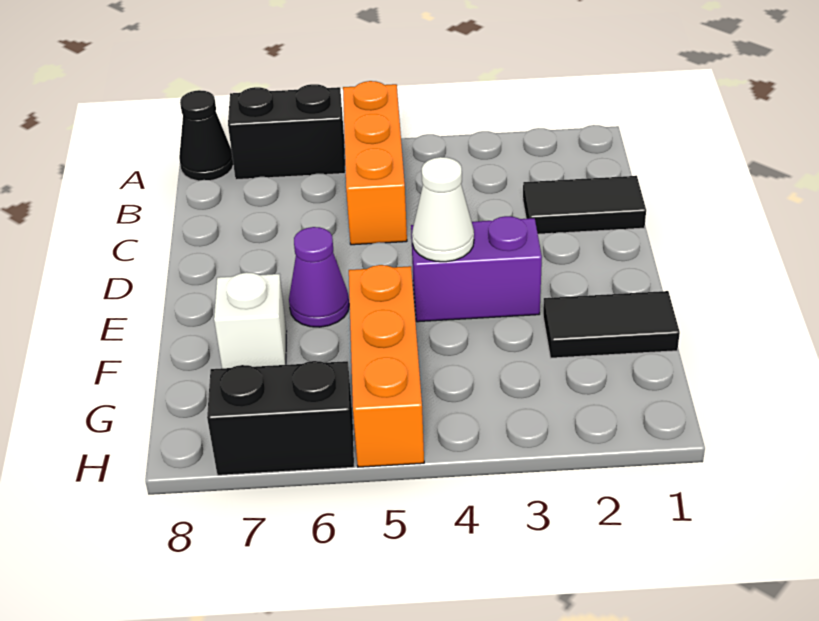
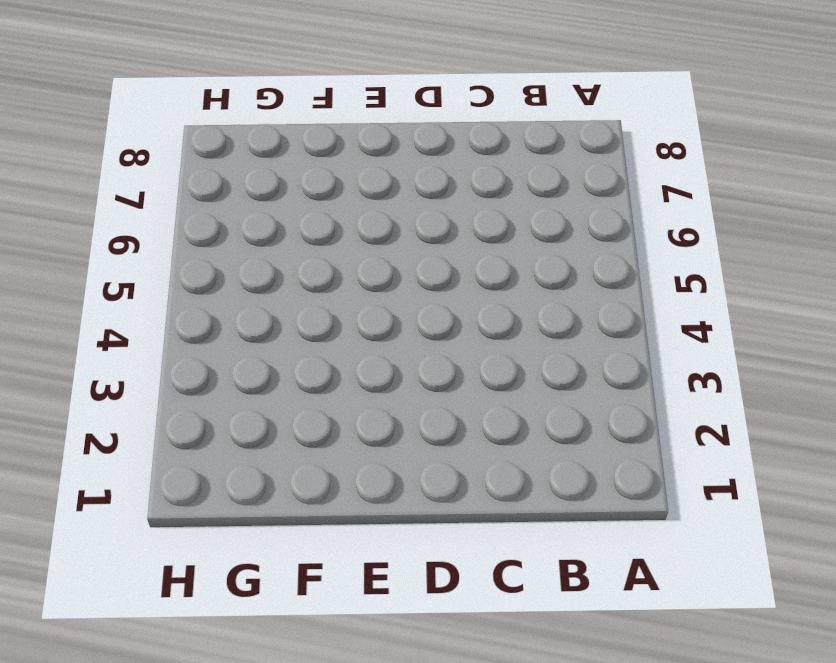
none -> orange 1x3 brick [343,81,407,245]
none -> black 1x2 brick [228,84,345,180]

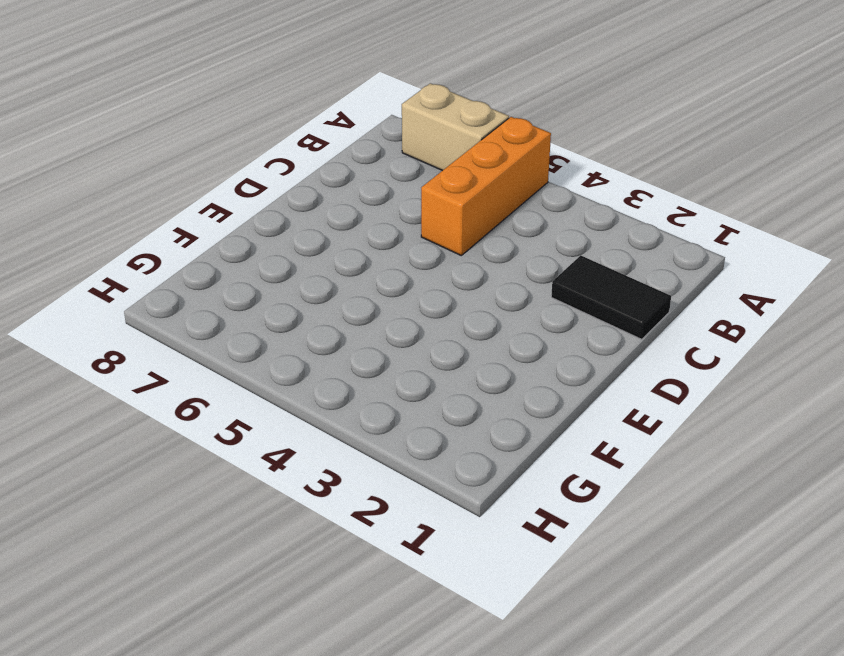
tan 1x2 brick [402,83,509,171] -> black 1x2 brick [228,84,345,180]
none -> black 1x1 cone [179,90,233,181]
none -> purple 1x2 brick [411,216,542,322]

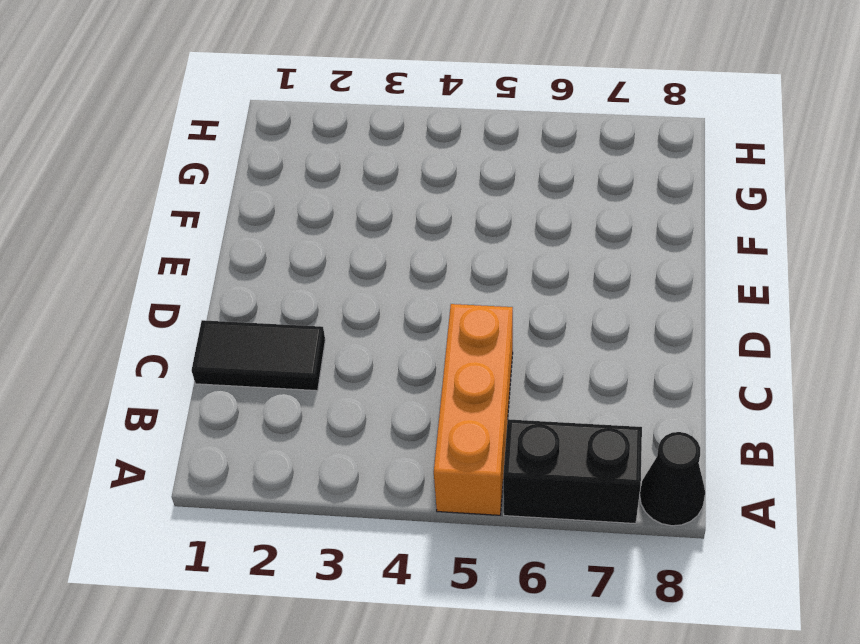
none -> purple 1x2 brick [411,216,542,322]
none -> purple 1x1 cone [289,227,349,327]

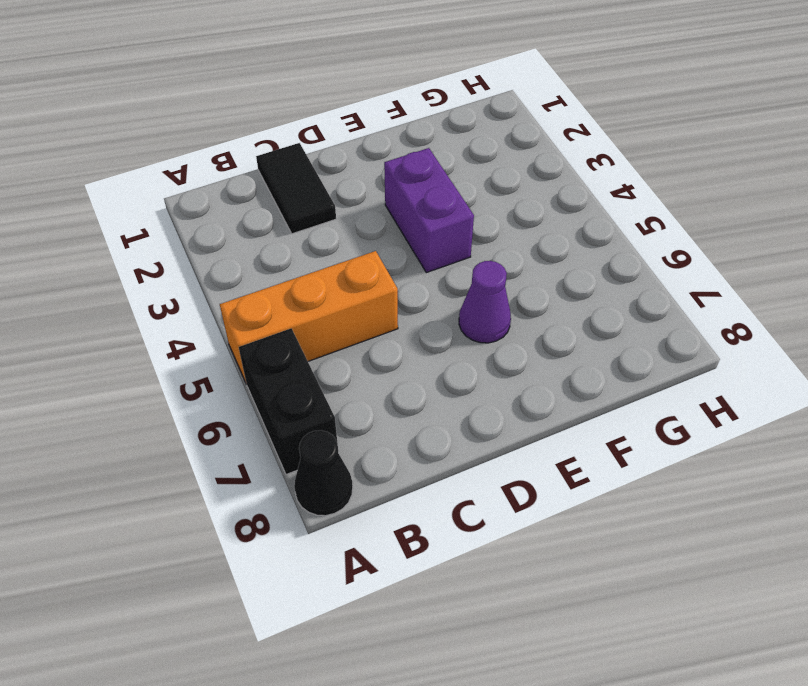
none -> black 1x2 tile [543,291,680,358]
none -> orange 1x3 brick [349,265,424,467]

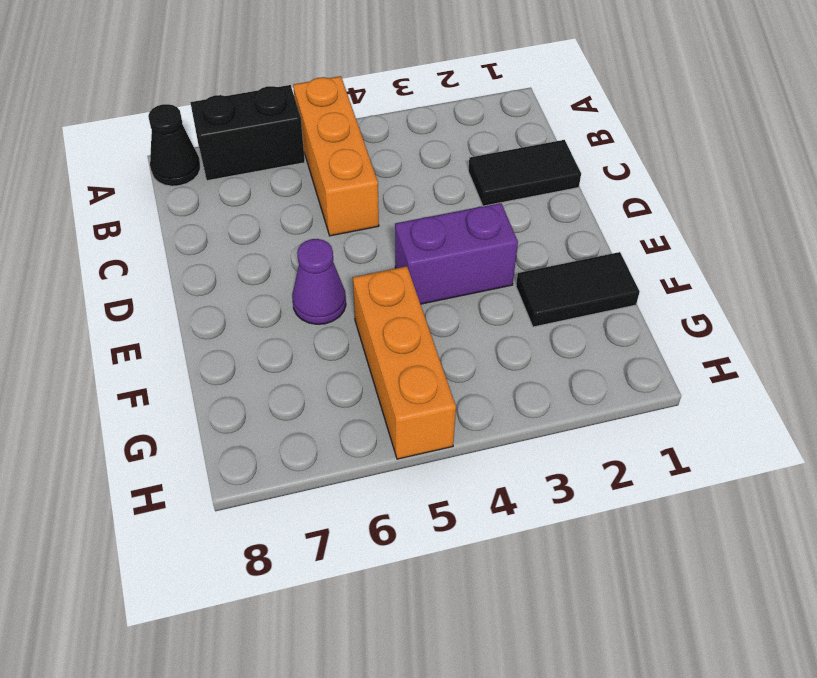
none -> white 1x1 brick [214,272,287,368]
none -> black 1x2 brick [207,361,354,475]

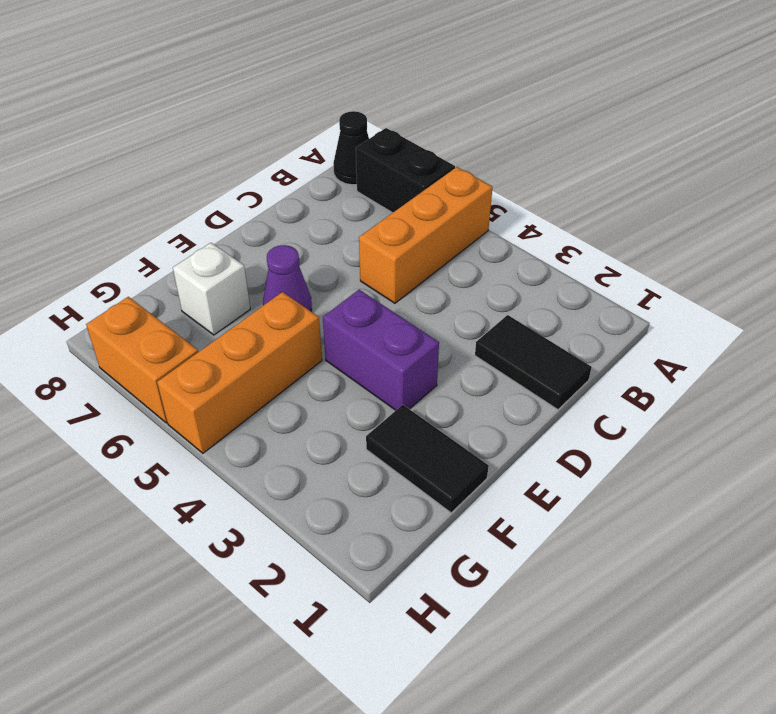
orange 1x2 brick [86,297,198,423] -> black 1x2 brick [207,361,354,475]
none -> white 1x1 cone [412,157,474,262]

